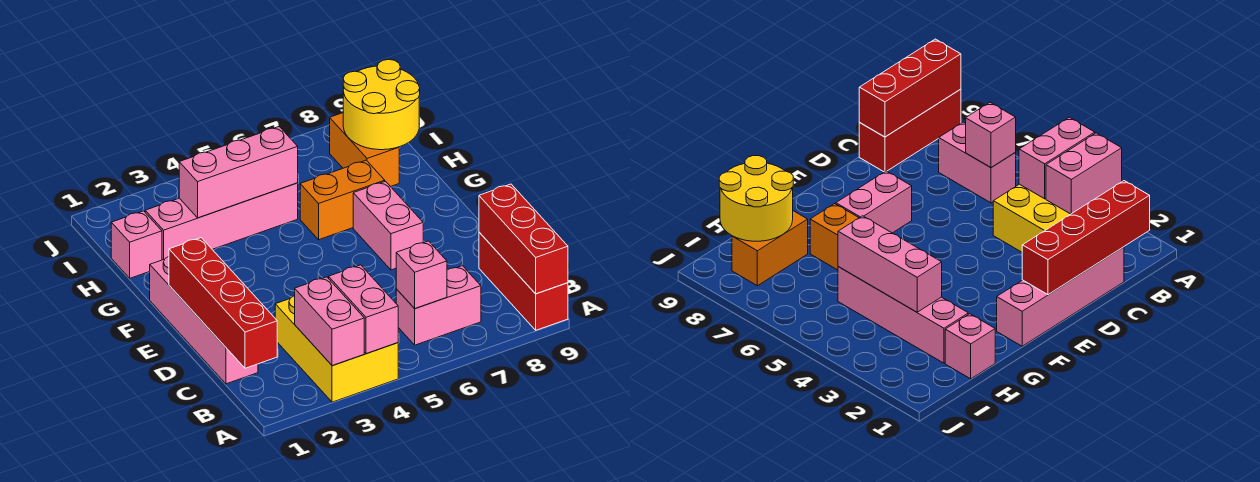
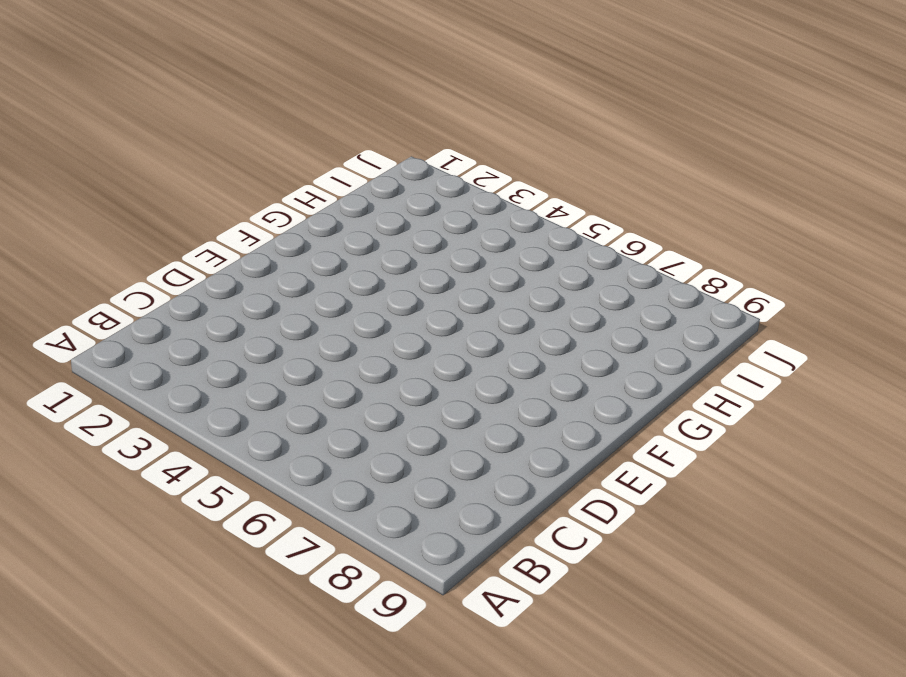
none -> yellow 2x3 brick [275,296,398,402]
none -> red 1x3 brick [479,232,568,330]
none -> pink 1x2 brick [396,266,481,345]

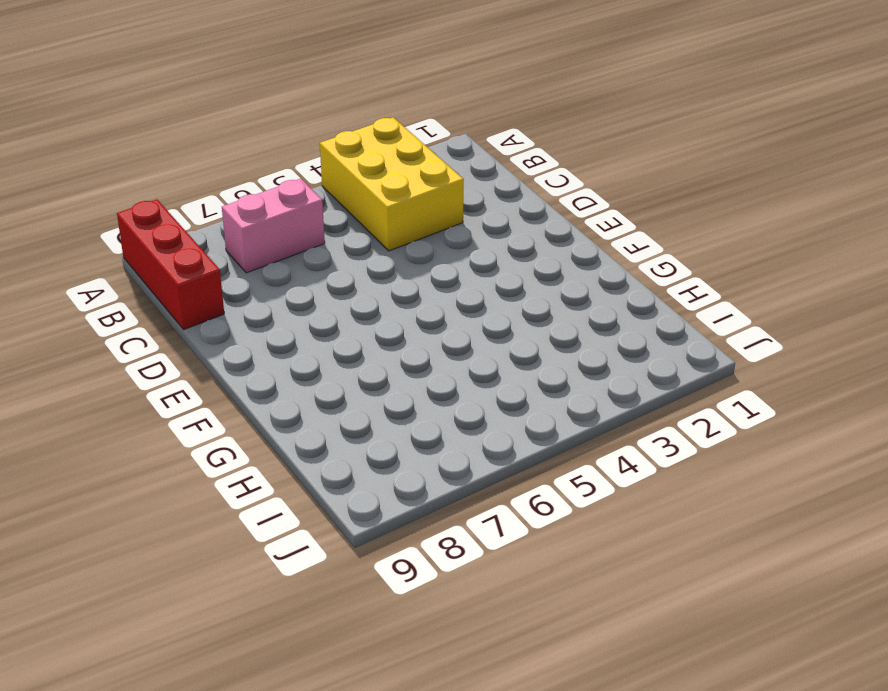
none -> pink 1x4 brick [150,256,258,384]
none -> pink 1x2 brick [353,181,423,270]
none -> orange 1x2 brick [300,160,385,240]

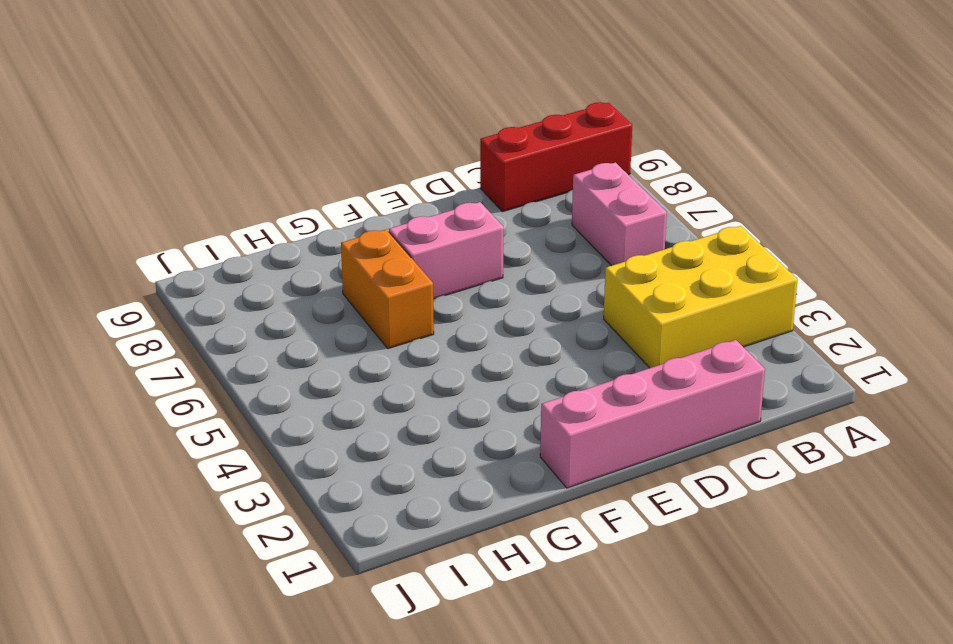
none -> pink 1x1 brick [111,211,162,278]
none -> pink 1x4 brick [145,183,298,260]
none -> orange 1x2 brick [330,113,399,187]

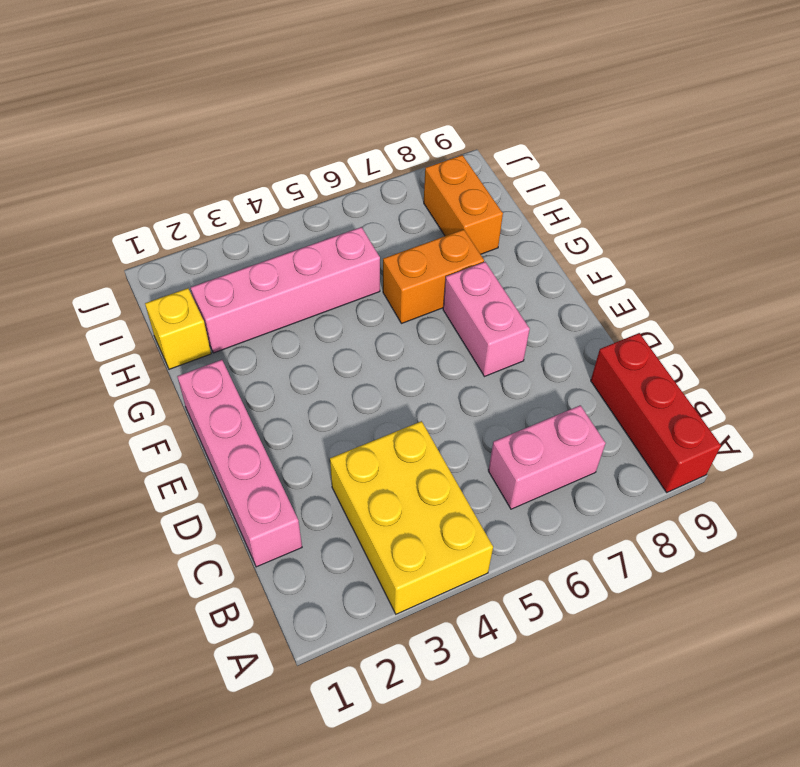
yellow 1x1 brick [145,288,211,369] -> pink 1x1 brick [111,211,162,278]
none -> pink 1x2 brick [295,277,364,366]
none -> pink 1x2 brick [329,265,398,354]
none -> red 1x3 brick [479,184,568,294]

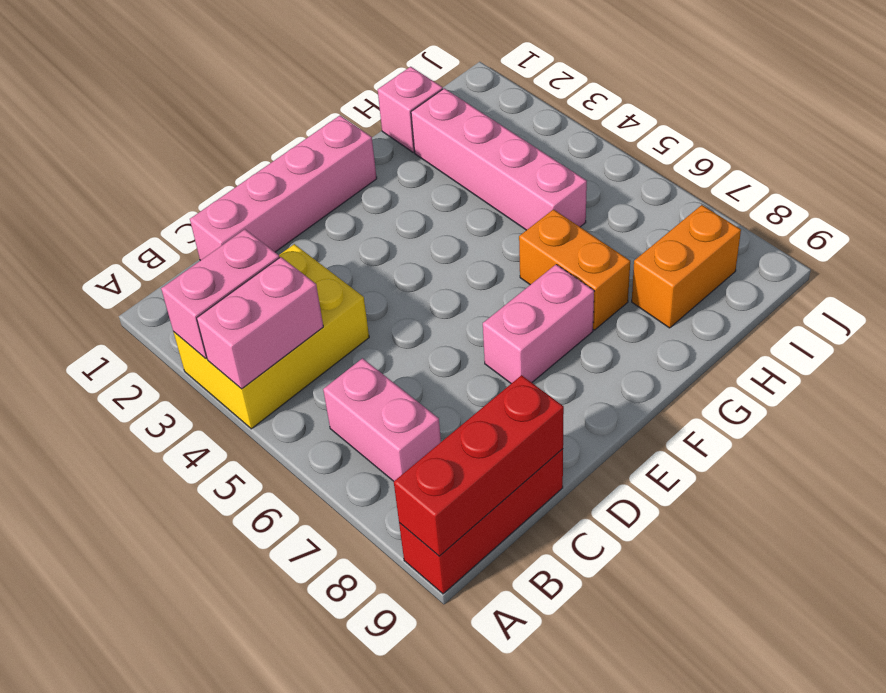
none -> red 1x4 brick [169,238,277,368]
none -> pink 1x1 brick [396,241,447,309]
none -> pink 1x3 brick [179,127,298,218]

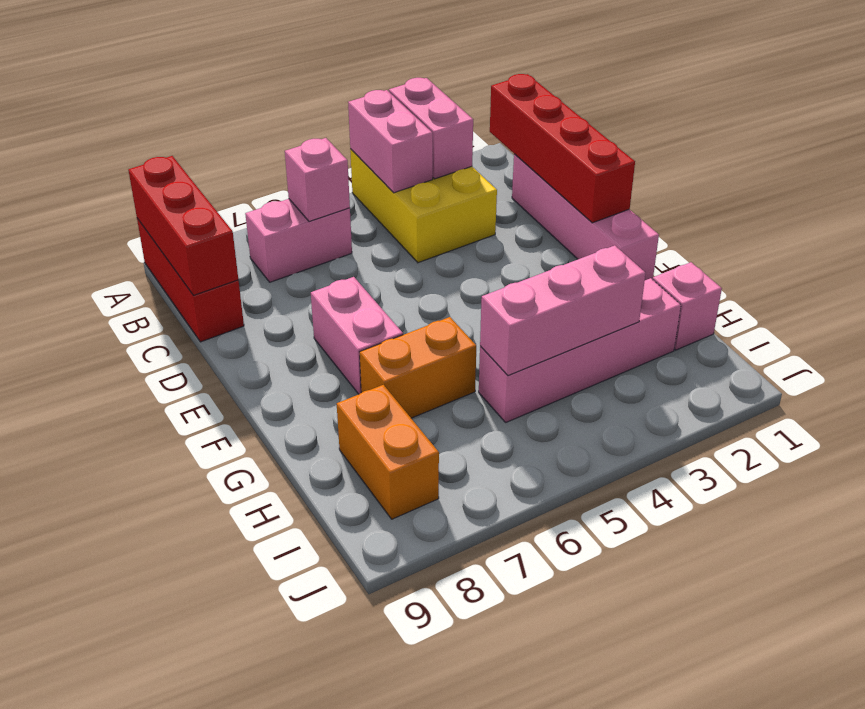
none -> yellow 2x2 round brick [343,59,420,150]

